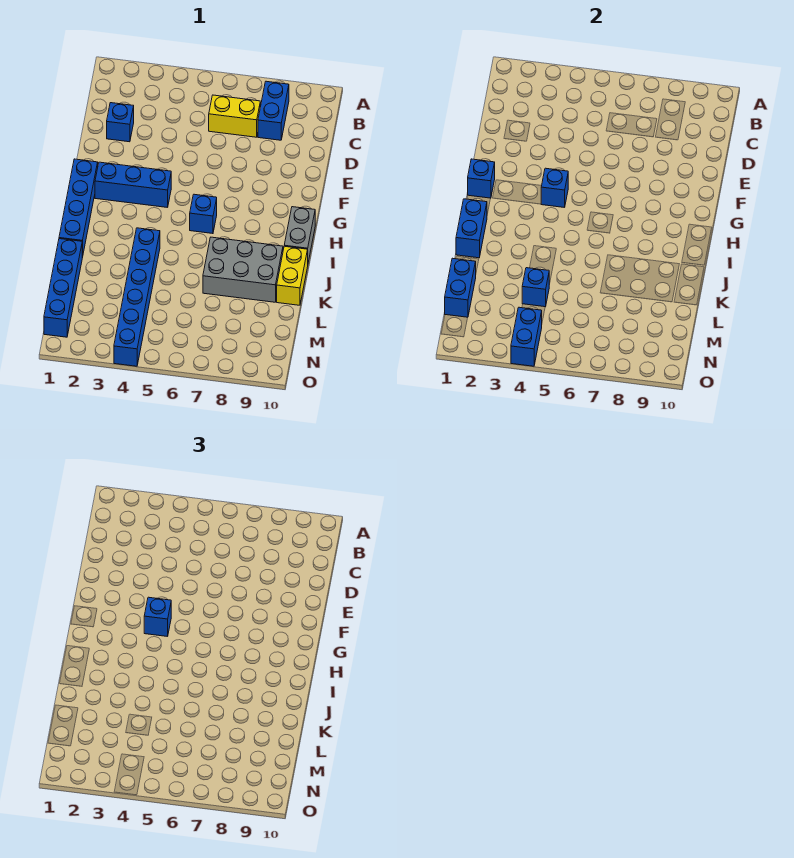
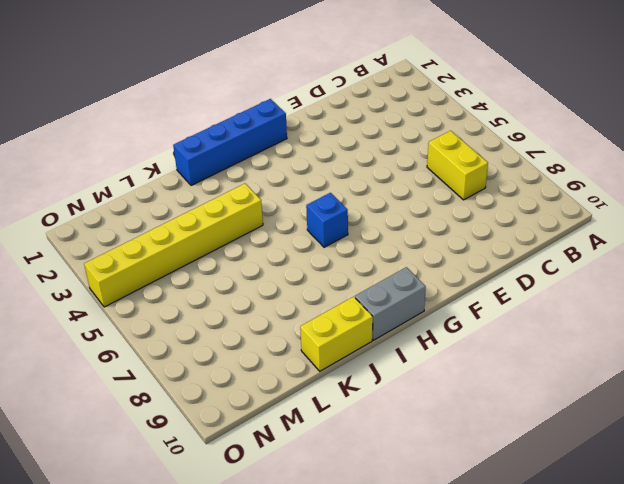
yellow 1x6 brick [84,184,263,307] -> blue 1x6 brick [114,228,160,366]
none -> blue 1x2 brick [258,81,289,140]
none -> blue 1x1 brick [107,103,134,142]
none -> blue 1x3 brick [95,162,171,208]

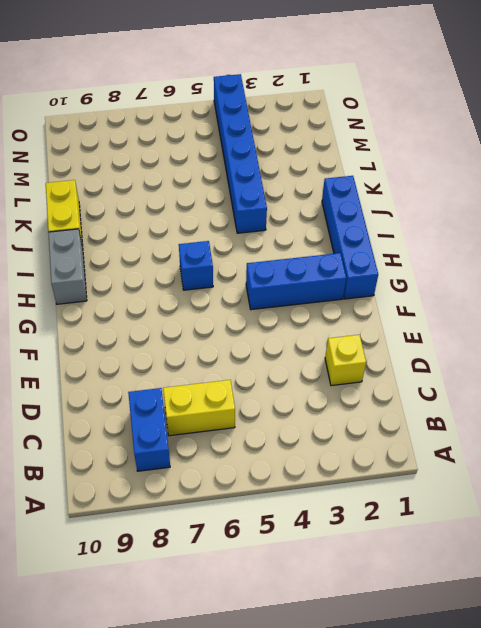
yellow 1x1 brick [325,335,366,386] -> blue 1x1 brick [107,103,134,142]
none -> grey 2x3 brick [203,237,283,302]
none -> blue 1x4 brick [44,239,82,337]
none -> blue 1x1 brick [468,159,495,198]

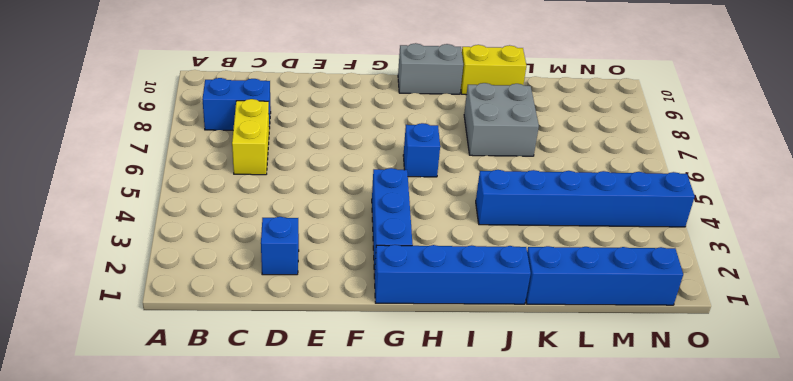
grey 2x2 brick [464,83,539,156] -> grey 2x3 brick [203,237,283,302]
none -> blue 1x1 brick [468,159,495,198]
none -> blue 1x1 brick [541,168,568,208]
none -> blue 1x2 brick [456,199,487,258]

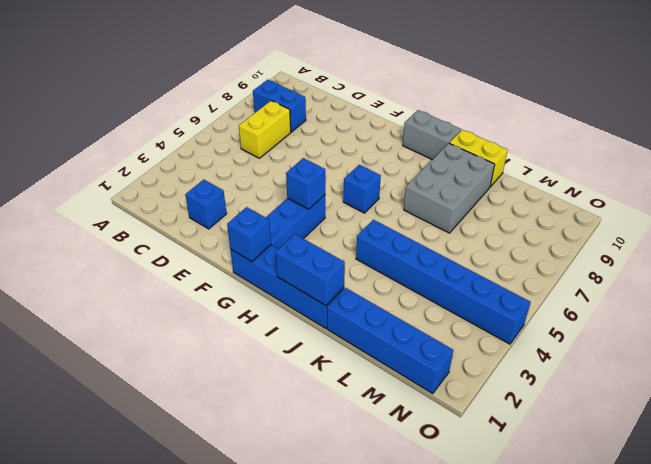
none -> blue 1x2 brick [445,258,476,317]
none -> blue 1x1 brick [522,268,549,307]
none -> blue 1x2 brick [511,307,542,366]

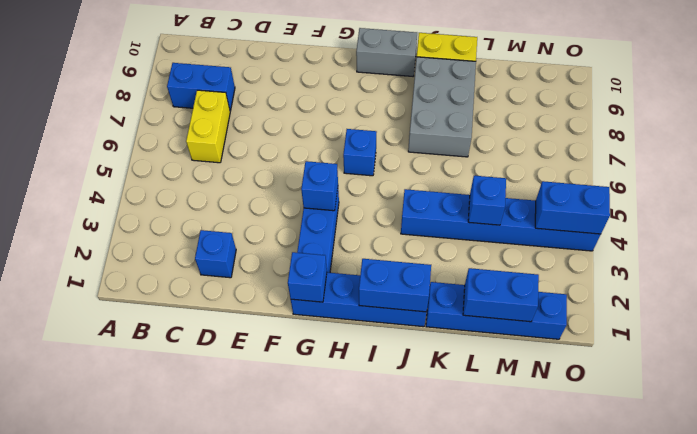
none -> blue 1x1 brick [144,597,171,637]

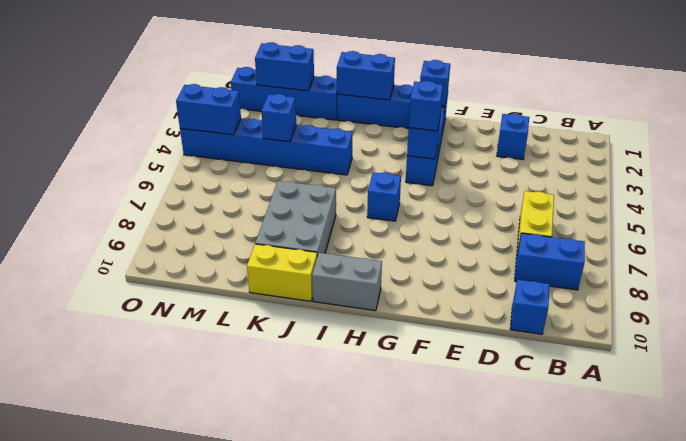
blue 1x1 brick [510,280,550,334] -> none

